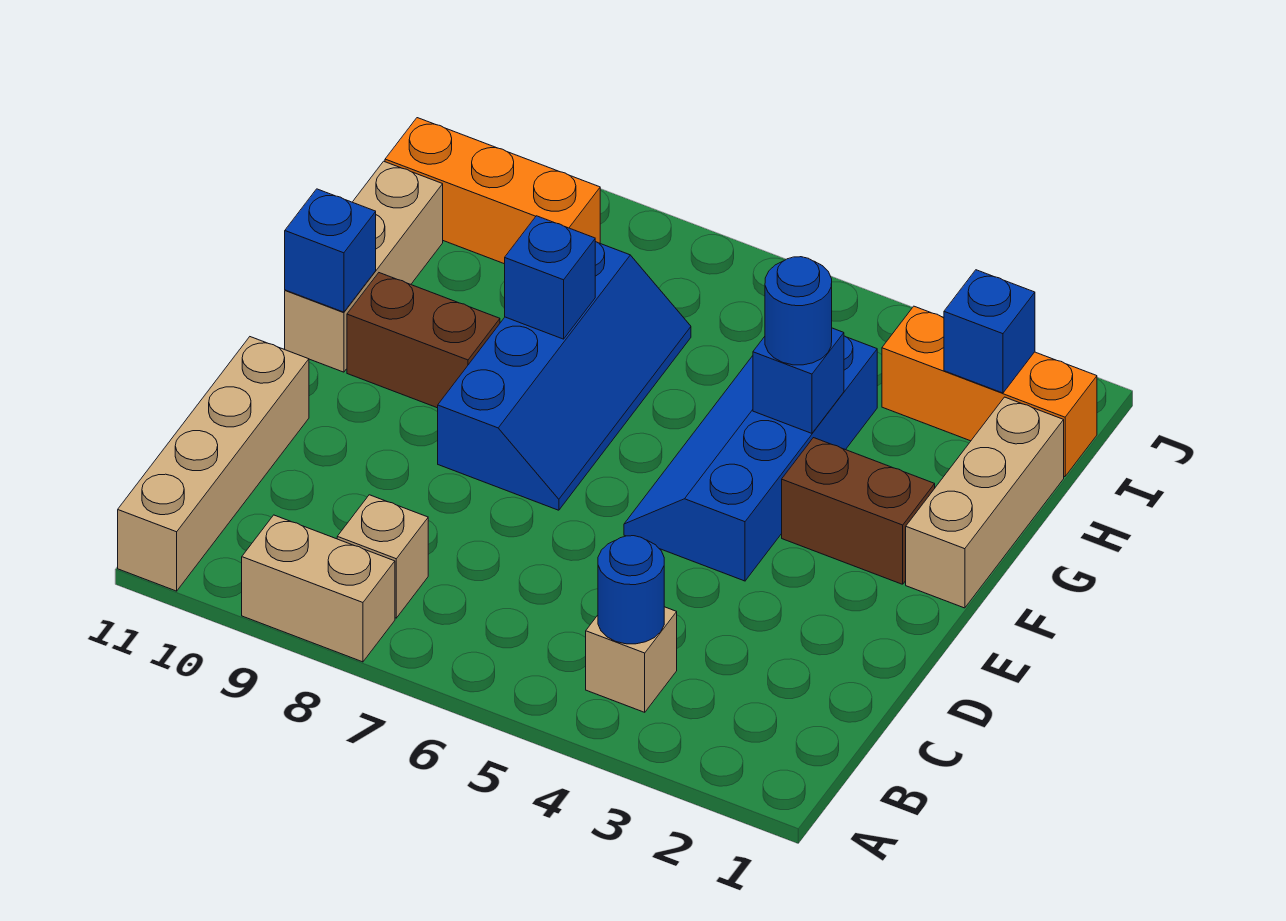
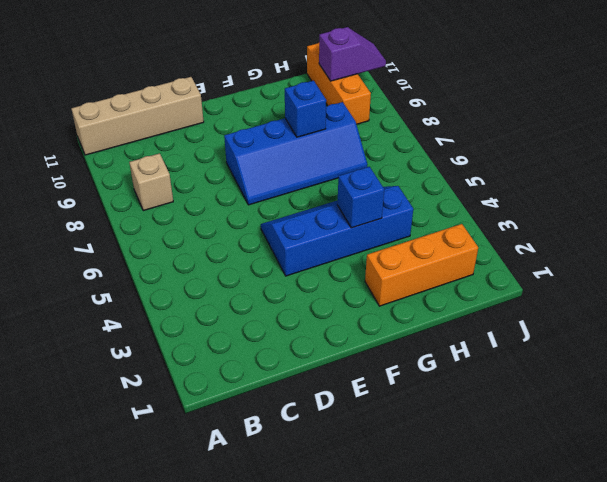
orange 1x3 brick [365,224,478,306] -> orange 1x3 brick turned to [882,306,1097,477]
purple 1x2 slope [319,27,386,81] -> none
none -> tan 1x2 brick [242,515,395,662]
none -> tan 1x1 brick [586,607,677,712]
none -> tan 1x3 brick [906,397,1064,608]

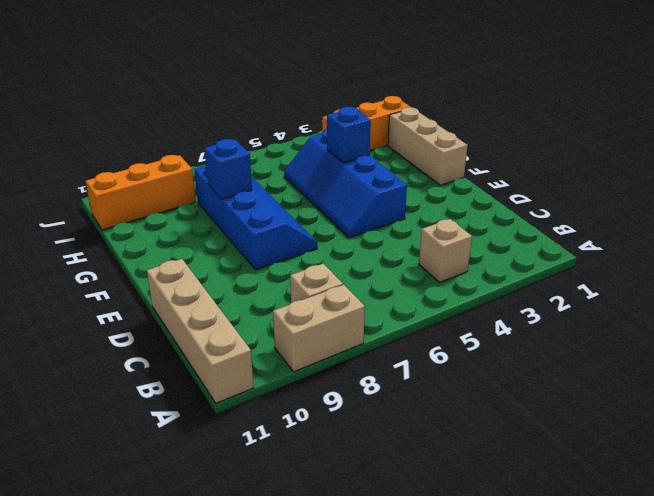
none -> brown 1x2 brick [782,438,935,584]
none -> brown 1x2 brick [347,273,500,408]
none -> tan 1x3 brick [285,161,443,372]

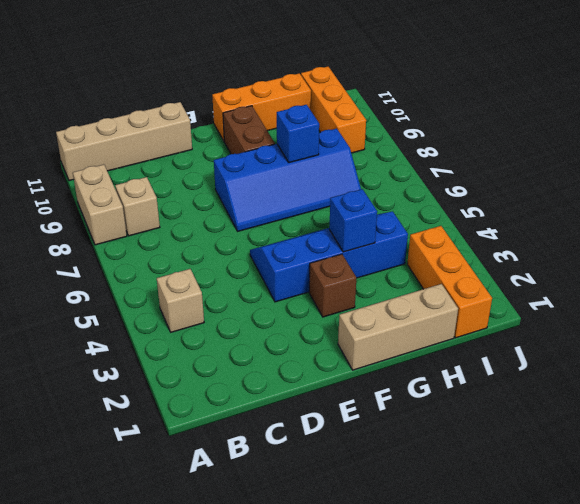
brown 1x1 brick [309,254,356,317] -> brown 1x2 brick [782,438,935,584]
orange 1x3 brick [212,73,311,141] -> tan 1x3 brick [285,161,443,372]
none -> blue 1x1 round brick [598,536,664,644]
none -> blue 1x1 brick [285,189,376,312]
none -> blue 1x1 brick [944,270,1035,393]

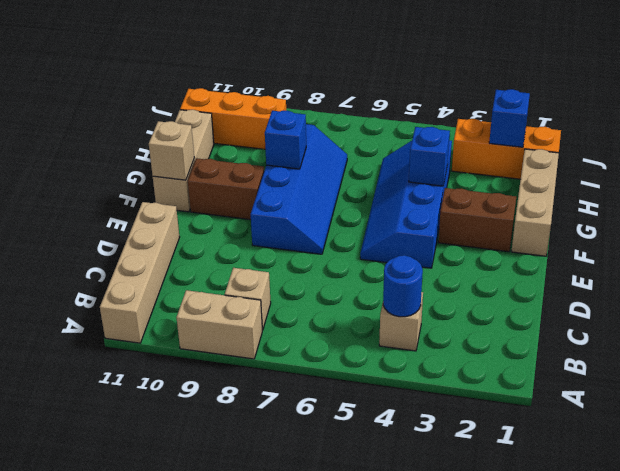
tan 1x1 brick [149,121,194,180] -> blue 1x1 brick [285,189,376,312]
none -> blue 1x1 round brick [765,257,832,365]

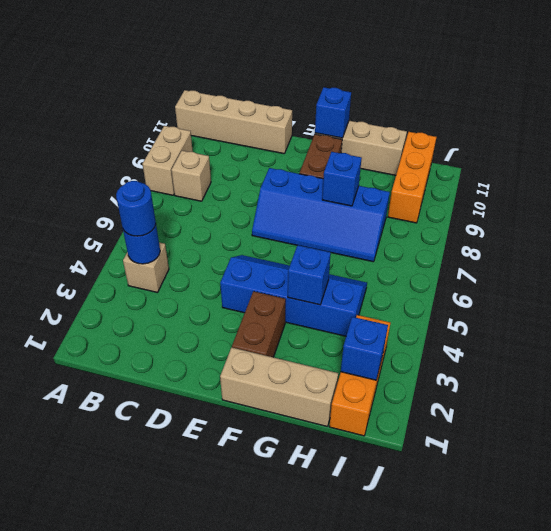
blue 1x1 round brick [116,181,156,236] -> blue 1x1 round brick moved to [765,257,832,365]

